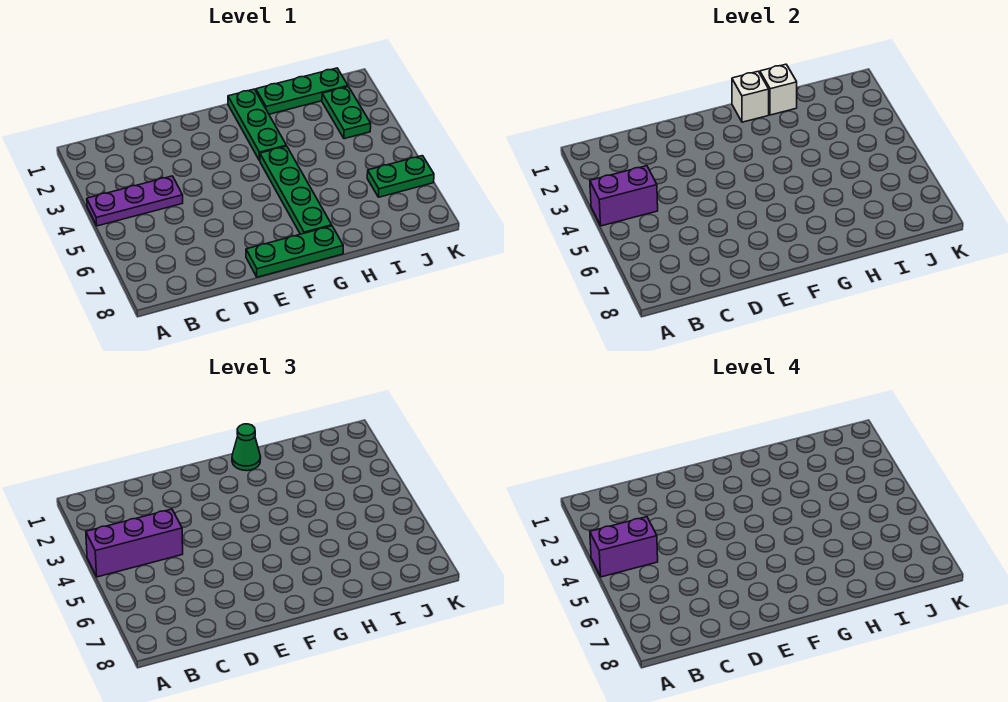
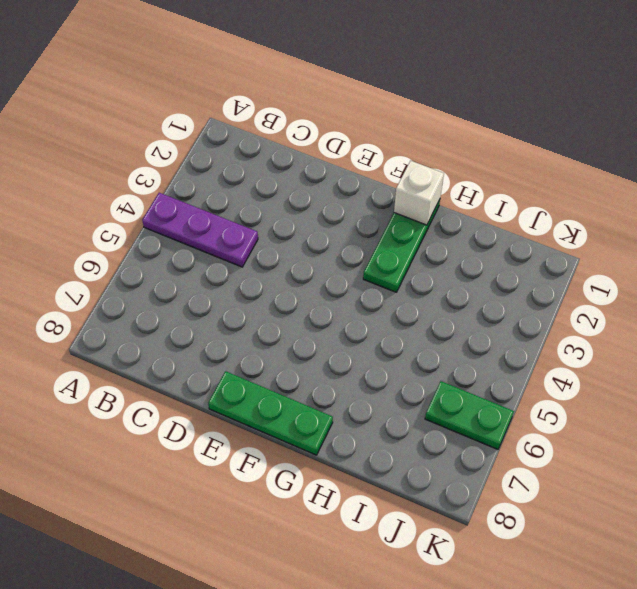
none -> green 1x4 plate [260,146,332,234]
none -> green 1x3 plate [256,68,348,114]
none -> green 1x2 plate [322,87,371,139]

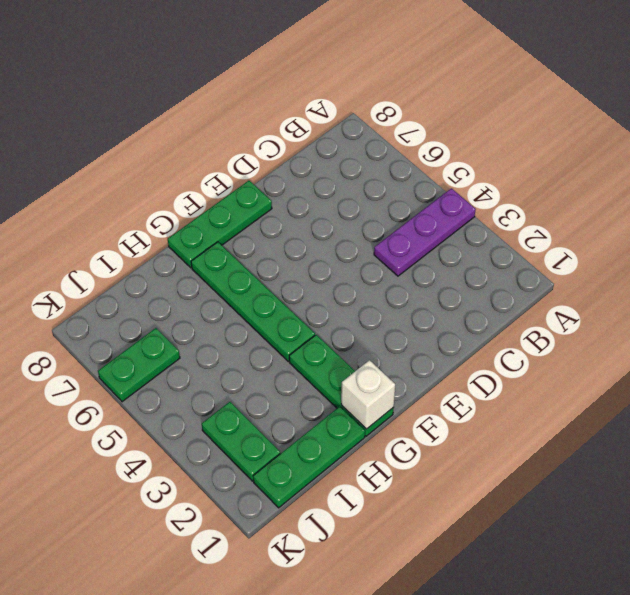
none -> purple 1x2 brick [590,166,658,226]
none -> white 1x1 brick [760,64,797,115]
none -> purple 1x3 brick [86,509,183,577]

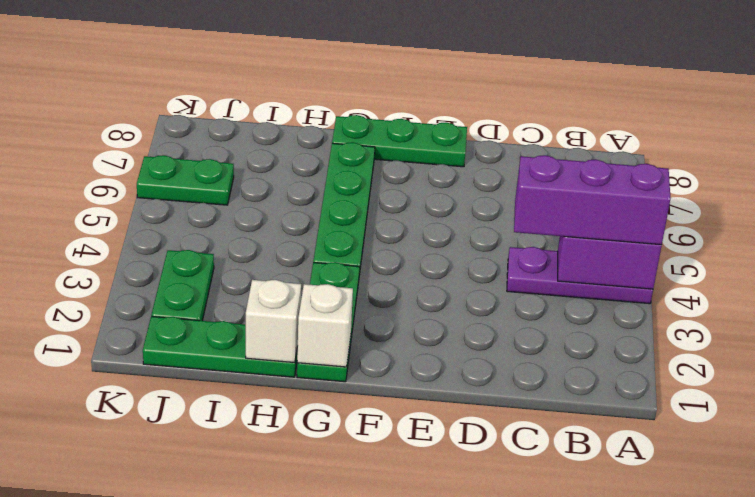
none -> green 1x1 cone [232,424,261,471]
none -> purple 1x2 brick [590,517,658,577]

